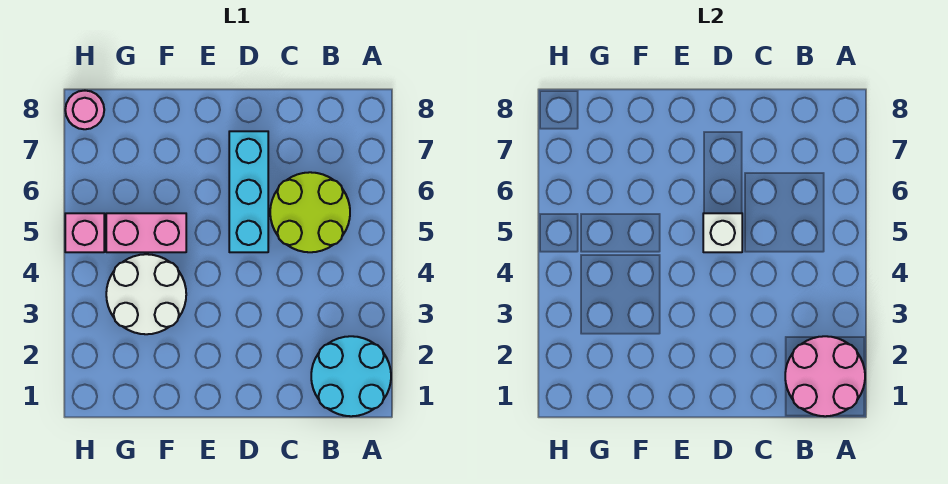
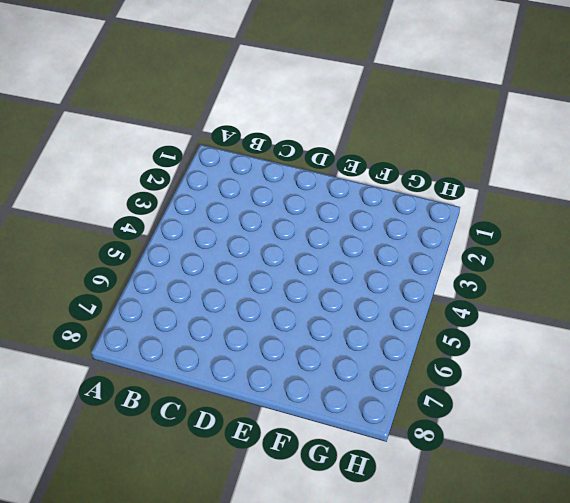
none -> cyan 2x2 round brick [311,336,391,416]
none -> lime 2x2 round brick [270,172,350,252]

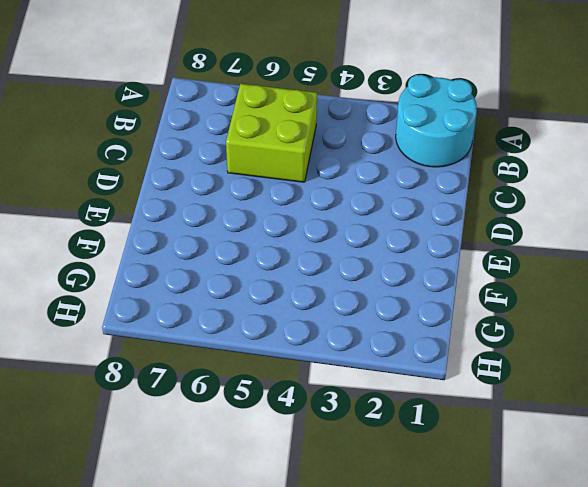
lime 2x2 brick [226,84,317,182] -> lime 2x2 round brick [270,172,350,252]
none -> cyan 1x3 brick [229,131,268,252]
none -> white 2x2 round brick [106,254,186,334]

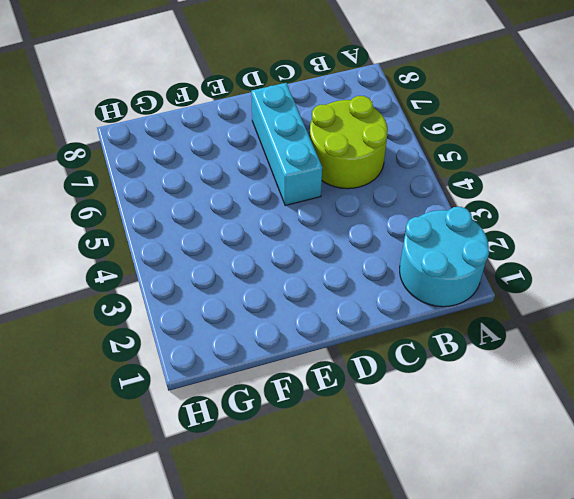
none -> white 2x2 round brick [106,254,186,334]
none -> pink 1x2 brick [106,213,186,252]

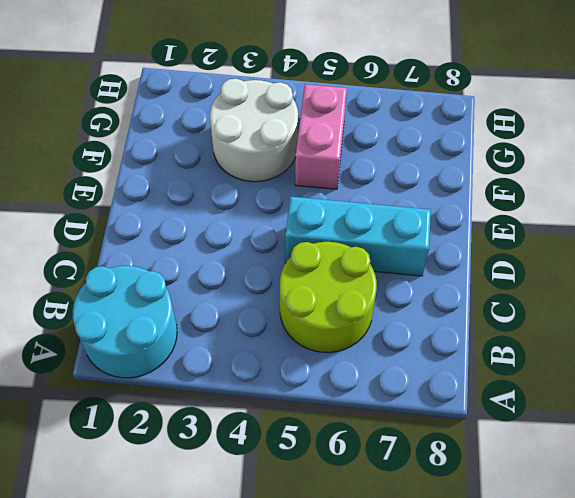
none -> pink 1x1 brick [65,213,104,252]
none -> pink 1x1 round brick [65,91,104,129]

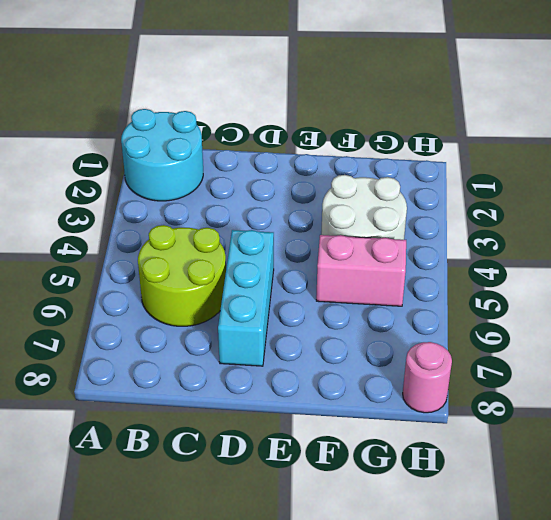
none -> pink 1x1 brick [65,213,104,252]
none -> pink 2x2 round brick [785,336,865,416]

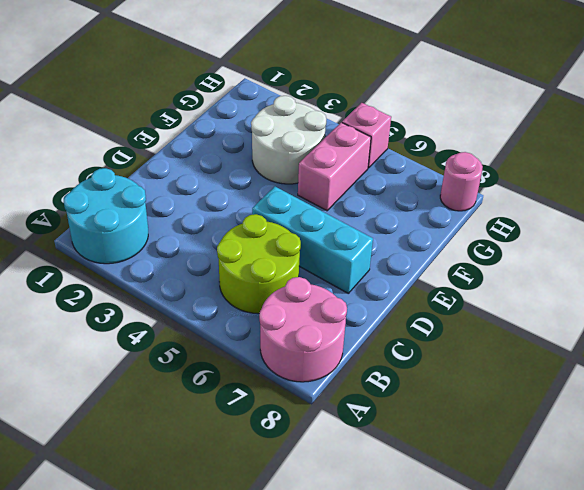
pink 2x2 round brick [259,277,347,382] -> pink 2x2 round brick moved to [785,336,865,416]
none -> white 1x1 brick [703,213,742,252]

